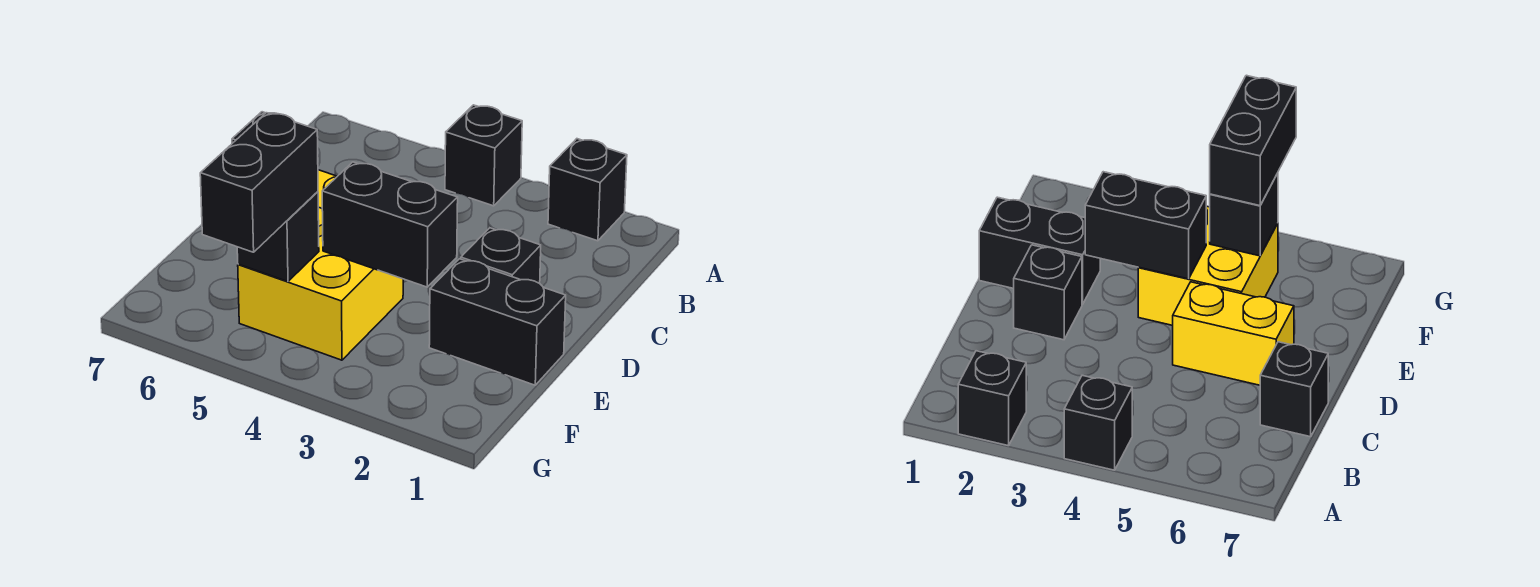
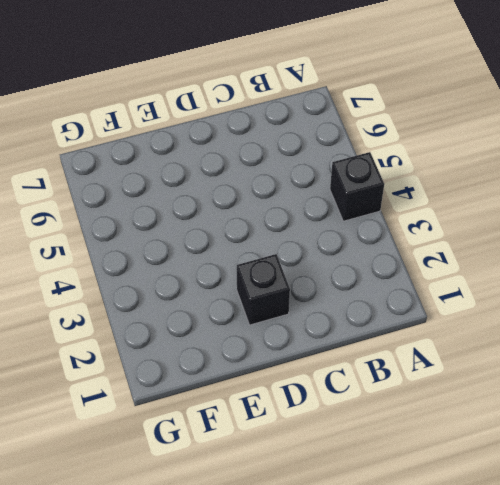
none -> black 1x1 brick [548,139,627,241]
none -> black 1x1 brick [1260,342,1328,437]

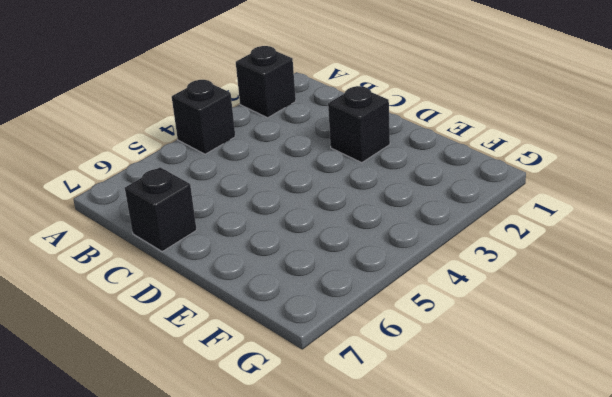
none -> yellow 1x2 brick [1173,282,1294,385]
none -> black 1x2 brick [429,259,566,385]

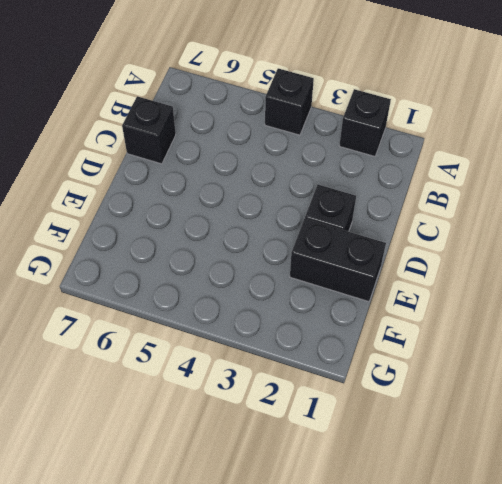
none -> yellow 1x2 brick [1173,282,1294,385]
none -> yellow 2x2 brick [238,207,403,360]

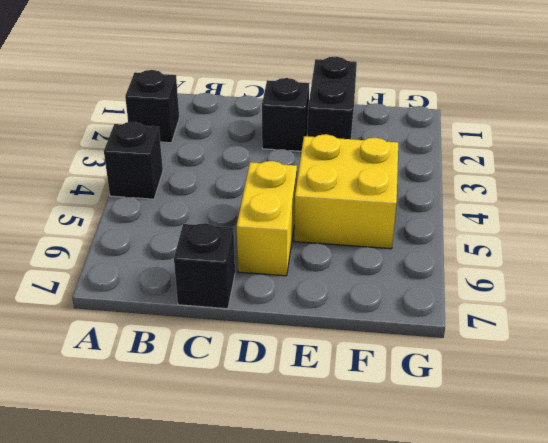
none -> black 1x2 brick [322,162,458,287]
none -> black 1x1 brick [237,192,319,281]

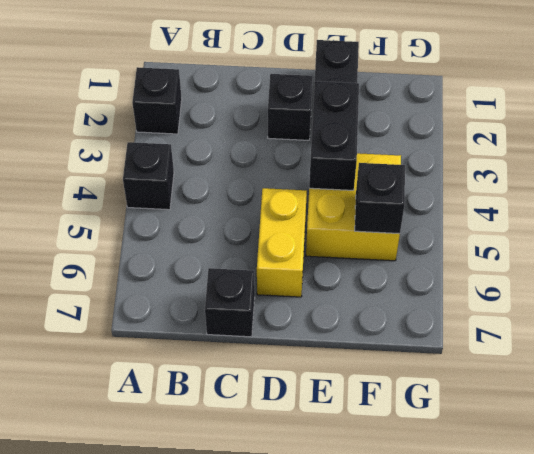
none -> black 1x2 brick [200,113,318,252]

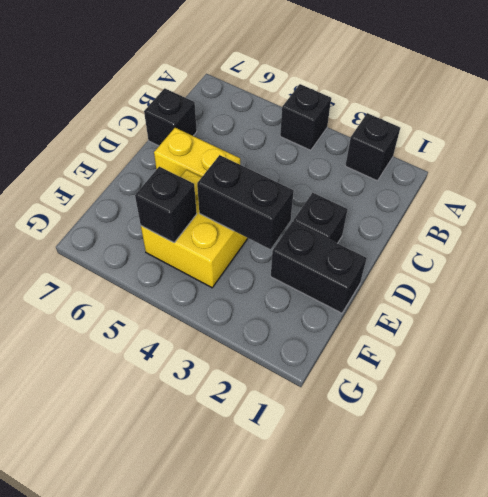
none -> black 1x2 brick [200,113,318,252]

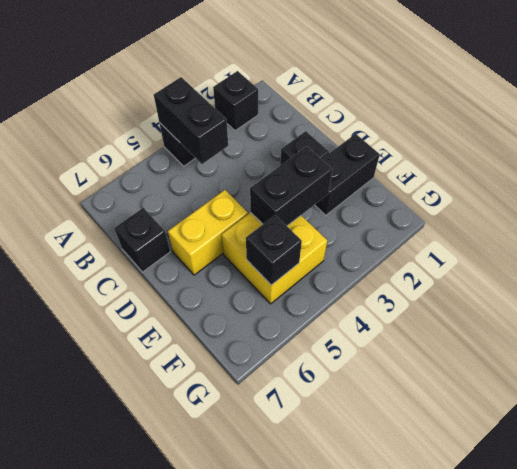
black 1x2 brick [154,77,228,164] -> black 1x2 brick moved to [200,113,318,252]

